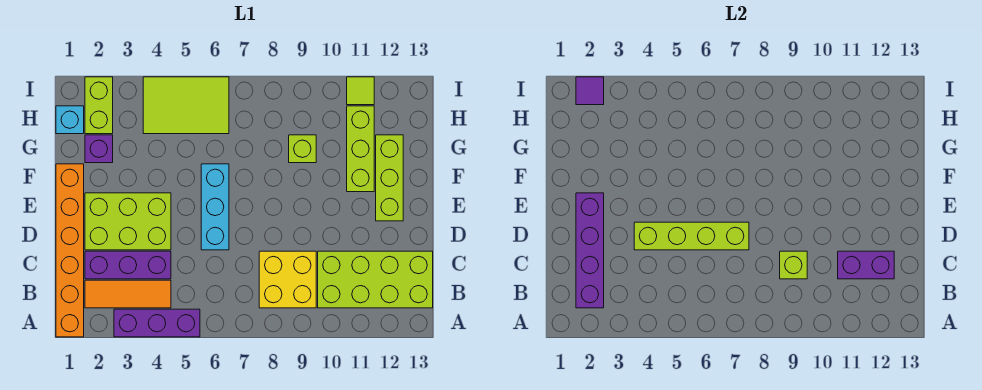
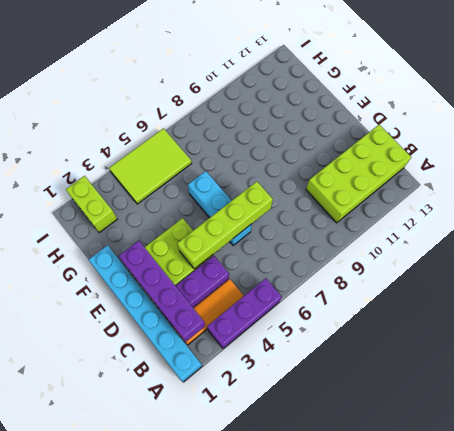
cyan 1x6 brick [89,245,202,382] -> orange 1x6 brick [56,164,84,337]
none -> yellow 2x2 brick [259,251,316,308]
none -> lime 1x3 brick [376,135,403,221]
none -> lime 1x3 brick [347,106,374,192]

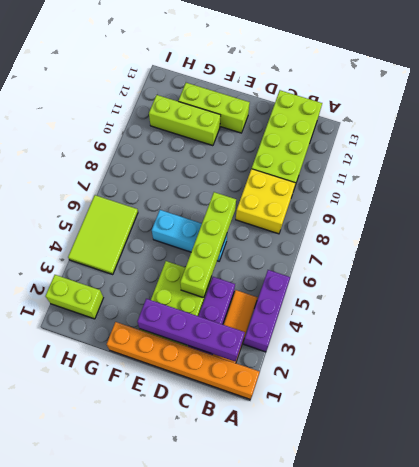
none -> purple 1x1 brick [85,135,113,163]
none -> lime 1x1 brick [289,135,316,163]
none -> cyan 1x1 brick [56,106,84,134]

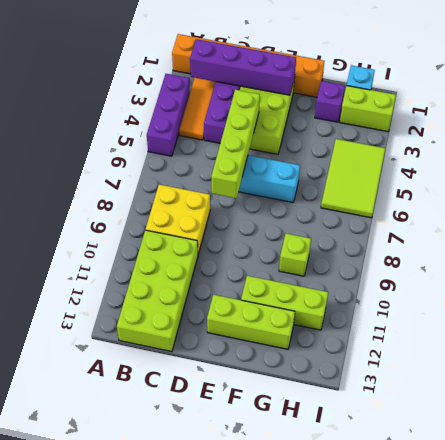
none -> lime 1x1 tile [347,77,374,105]
none -> lime 1x1 brick [780,251,807,279]
none -> purple 1x2 brick [838,251,894,279]

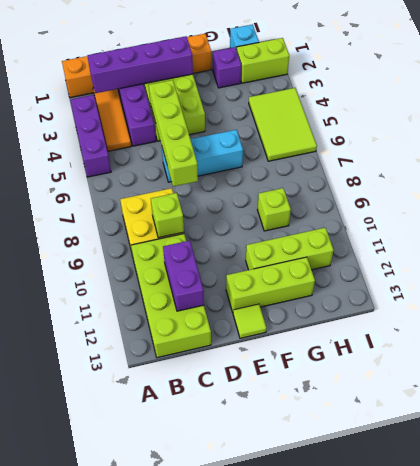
lime 1x1 tile [233,304,266,338] -> lime 1x1 tile moved to [347,77,374,105]
none -> purple 1x1 tile [576,77,604,105]

